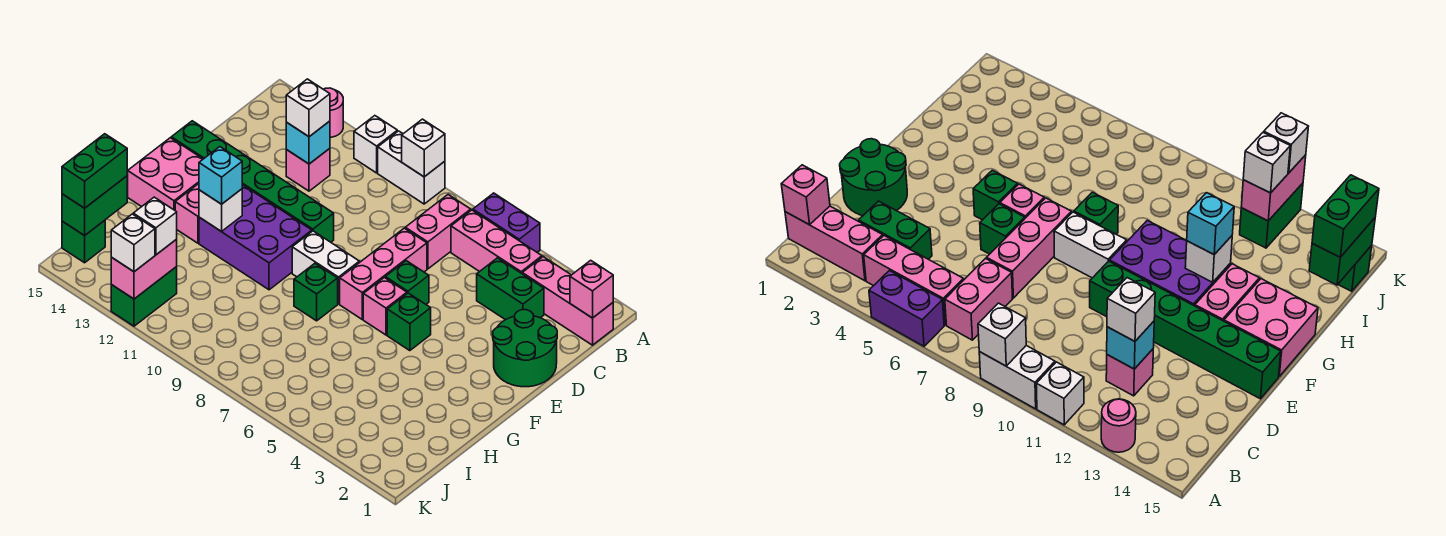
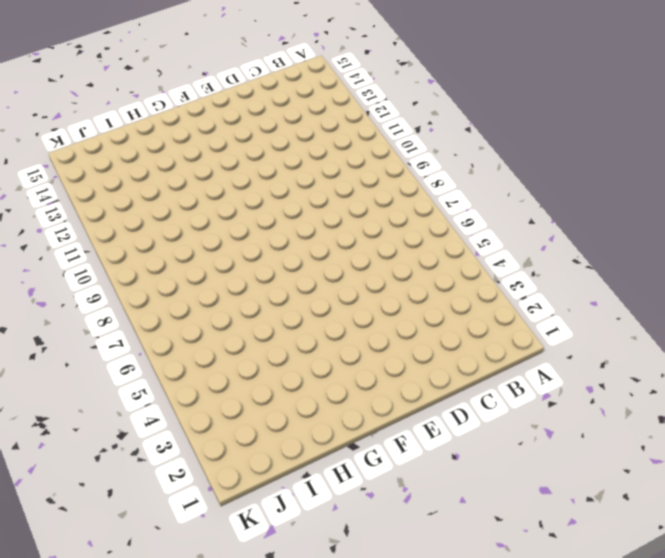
none -> purple 1x2 brick [473,193,540,252]
none -> white 1x2 brick [378,131,445,204]
none -> white 1x1 brick [354,116,397,173]
none -> pink 1x1 round brick [323,88,343,137]

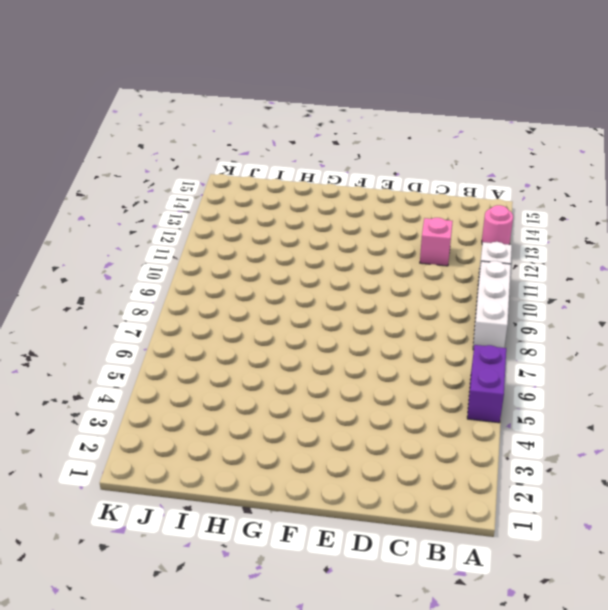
white 1x3 brick [473,261,511,350] -> white 1x2 brick [378,131,445,204]
none -> pink 1x3 brick [522,257,613,345]
none -> pink 1x3 brick [451,210,542,273]
none -> pink 1x2 brick [405,195,471,269]
none -> green 1x2 brick [477,258,544,320]

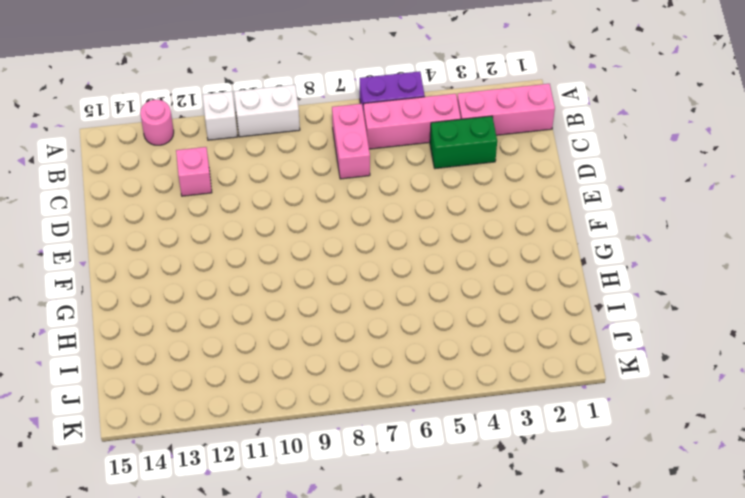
none -> green 2x2 round brick [493,310,557,387]
none -> pink 1x3 brick [340,228,427,319]
none -> green 1x1 brick [385,261,429,304]
none -> green 1x6 brick [171,121,334,242]

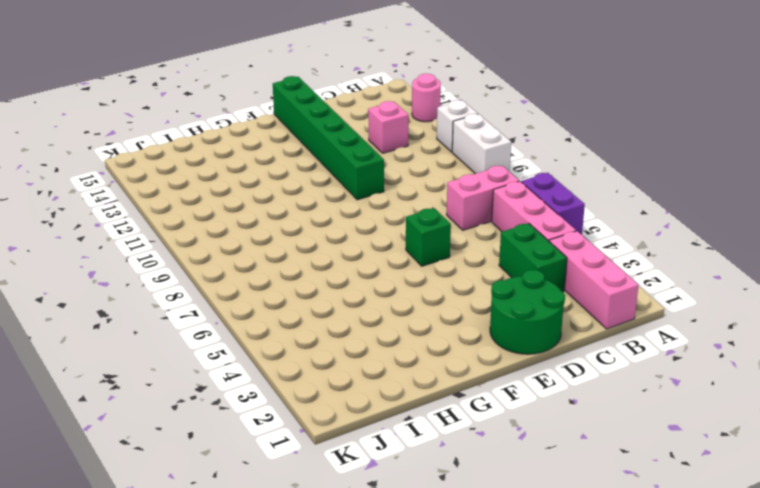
none -> pink 1x3 brick [340,228,427,319]
none -> green 1x1 brick [387,293,431,351]
none -> pink 1x1 brick [363,277,407,335]
none -> white 1x2 brick [292,231,359,304]

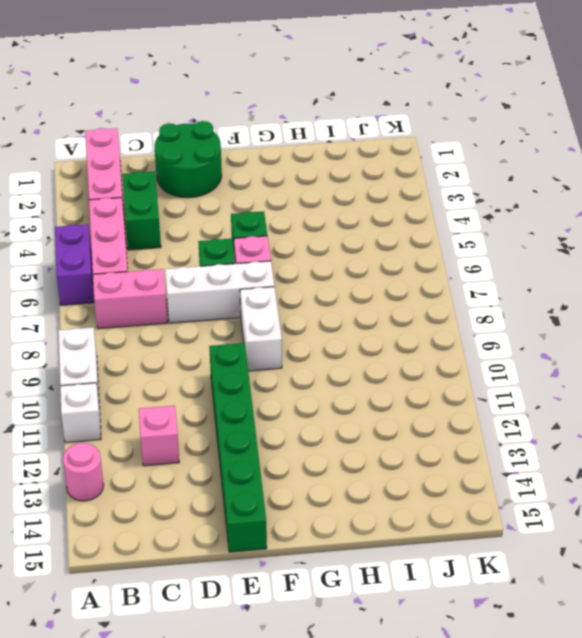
white 1x3 brick [165,261,274,323] -> pink 1x3 brick [340,228,427,319]
none -> purple 2x3 brick [199,185,312,290]
none -> pink 1x2 brick [175,184,199,243]
none -> pink 2x2 brick [128,138,203,210]
none -> green 1x1 brick [294,263,338,321]

